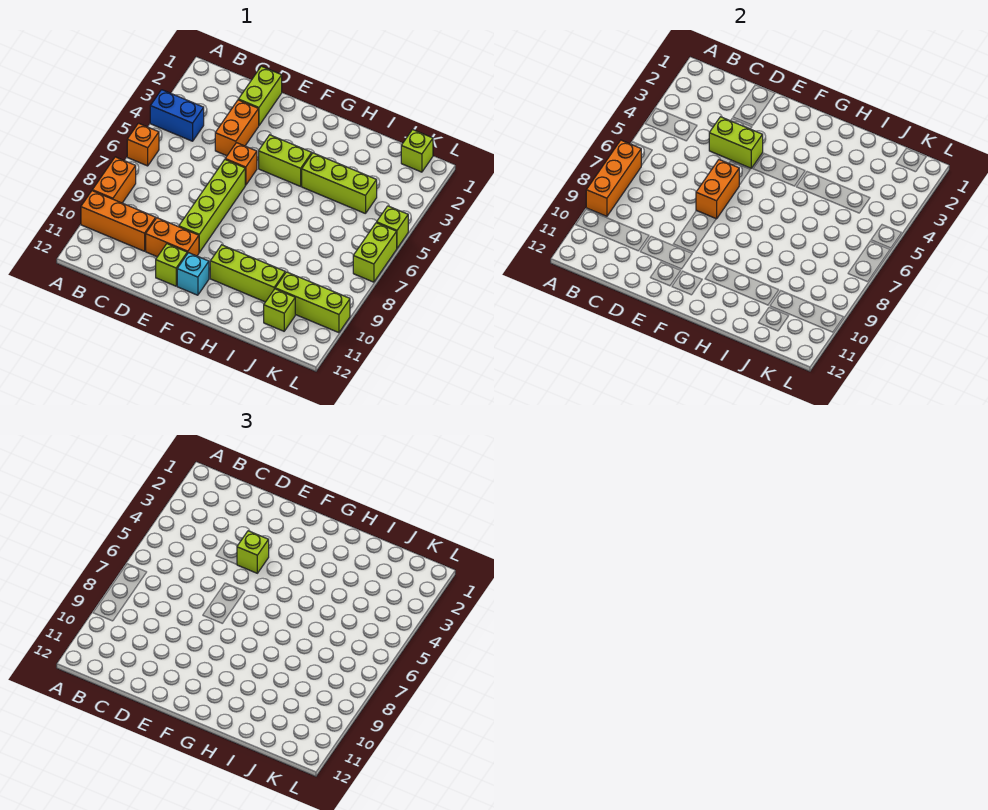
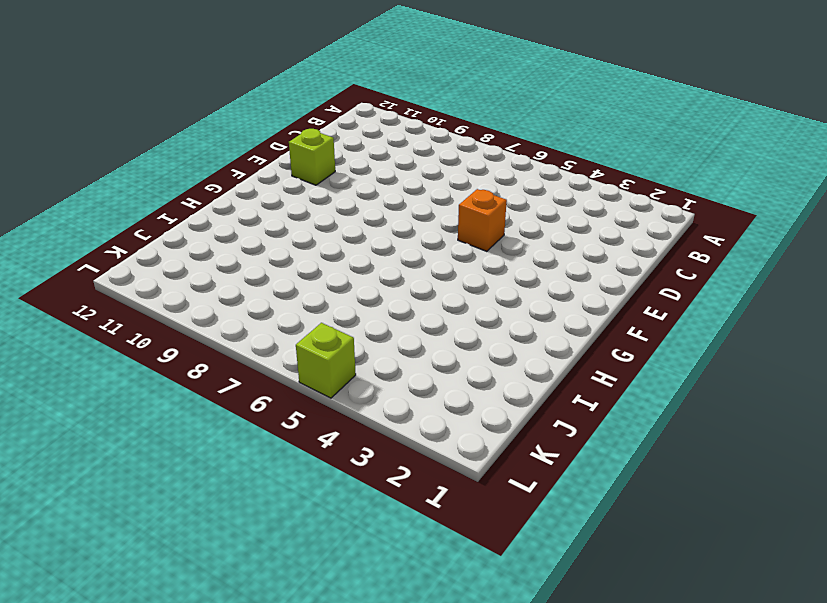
none -> blue 1x2 brick [150,90,204,141]
none -> orange 1x1 brick [127,123,159,166]
none -> orange 1x2 brick [92,157,136,203]

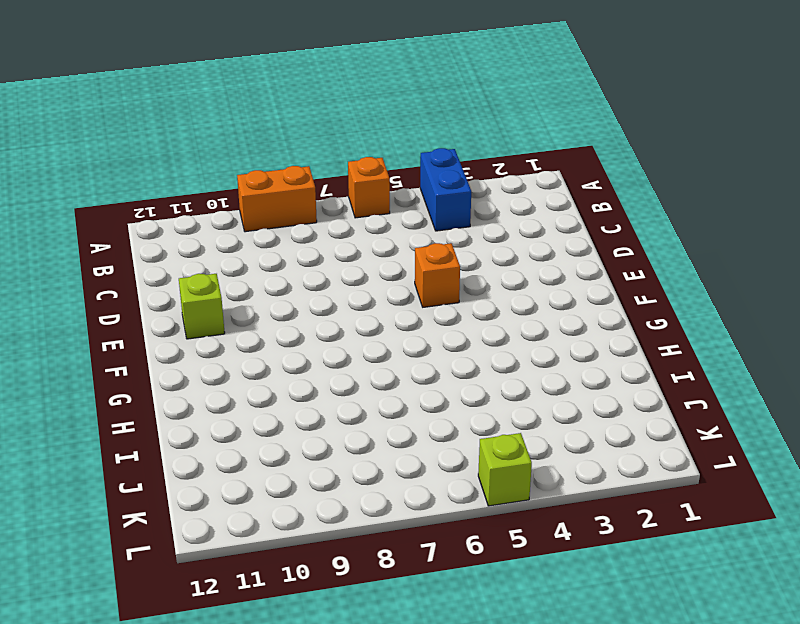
none -> orange 1x3 brick [81,191,156,251]
none -> lime 1x2 brick [238,66,282,125]
none -> orange 1x2 brick [215,100,259,156]

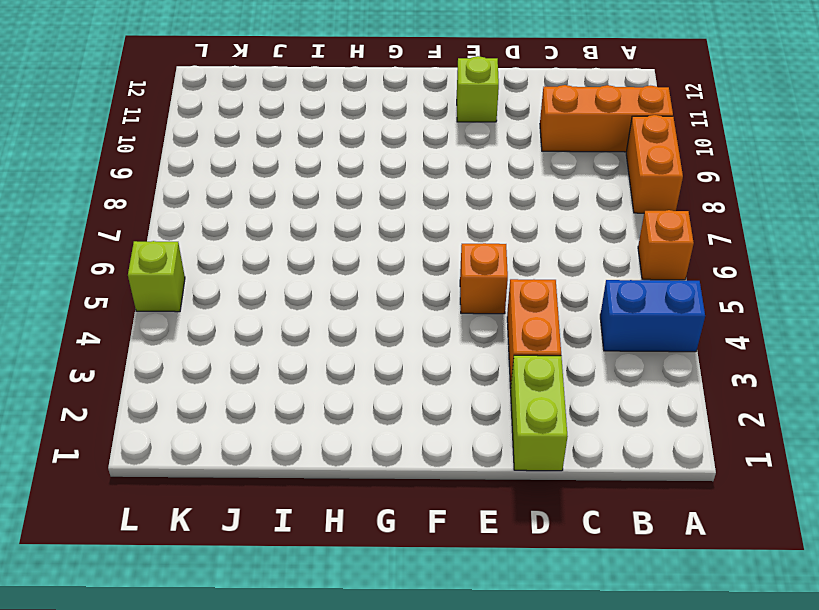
none -> orange 1x2 brick [146,218,199,257]
none -> lime 1x4 brick [179,160,245,252]
none -> lime 1x2 brick [259,135,312,186]

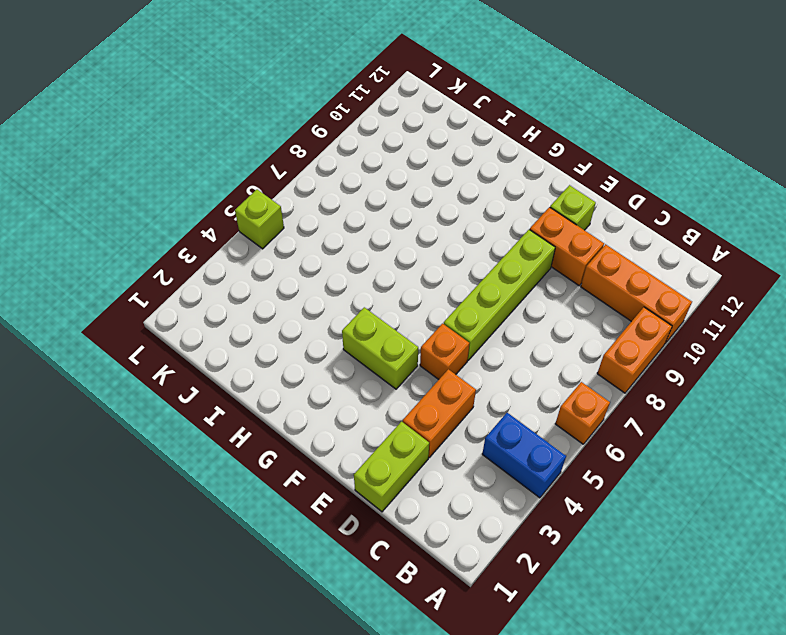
none -> cyan 1x1 brick [177,253,209,295]
none -> lime 1x3 brick [210,245,285,302]
none -> lime 1x3 brick [302,153,377,214]

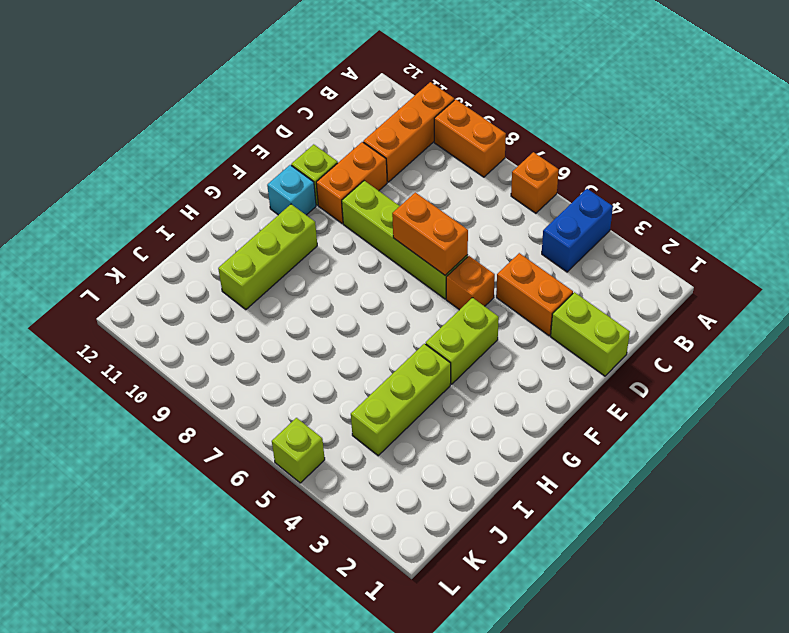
none -> lime 1x3 brick [275,272,350,333]
none -> lime 1x1 brick [264,289,295,331]
none -> lime 1x1 brick [401,130,433,172]

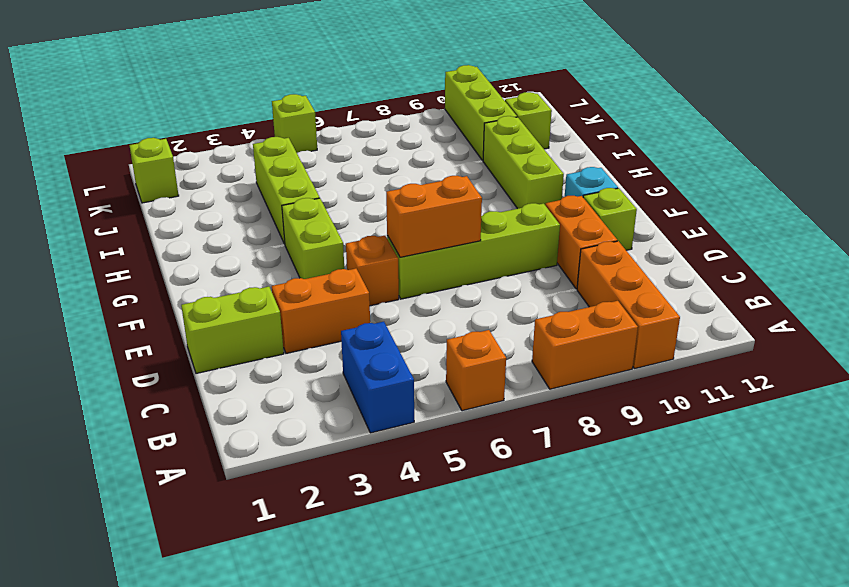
none -> lime 1x2 brick [353,223,397,282]
none -> orange 1x3 brick [586,140,641,216]
none -> lime 1x2 brick [709,117,763,168]

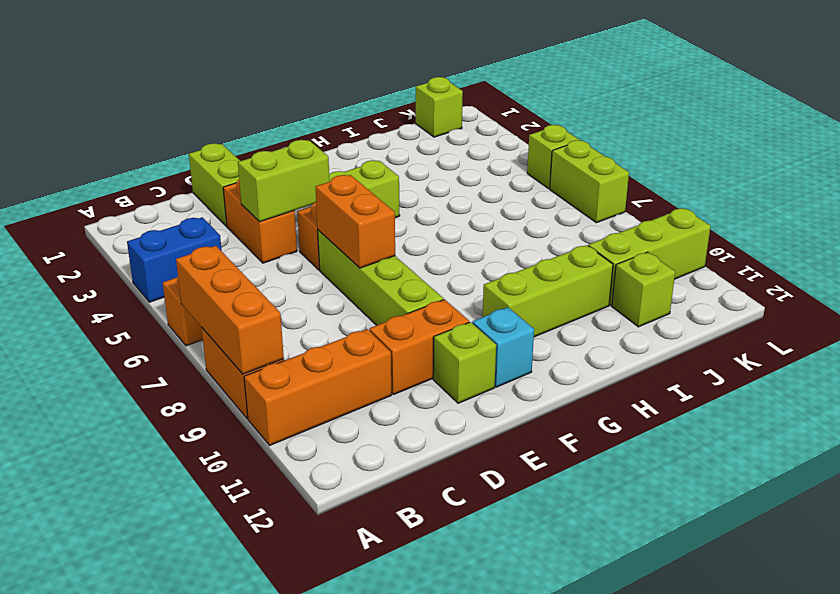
none -> lime 1x3 brick [302,153,377,214]
none -> lime 1x1 brick [237,531,269,573]

